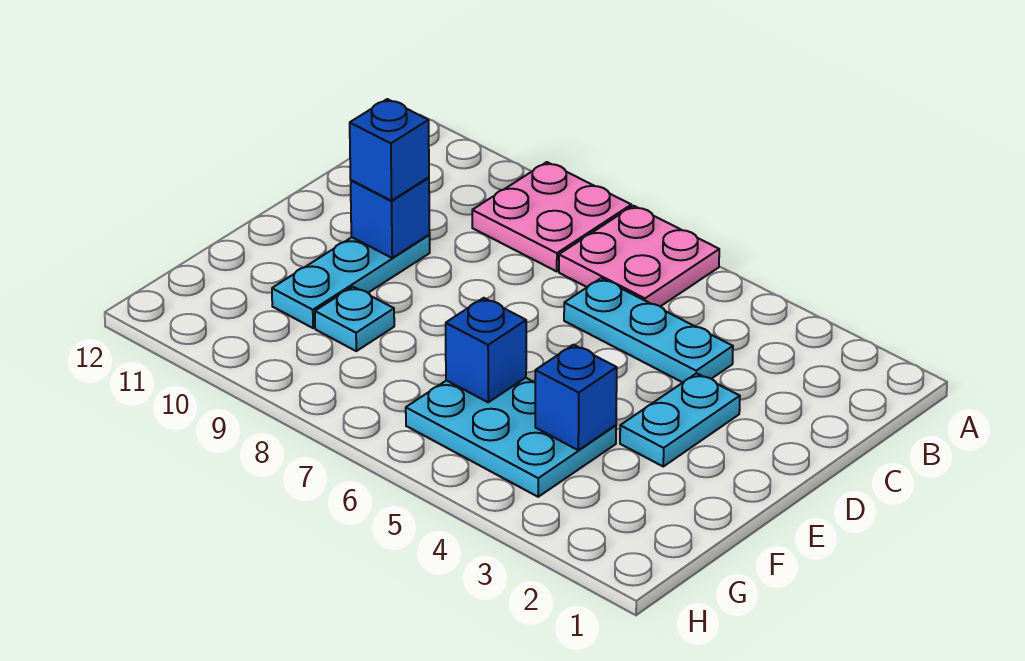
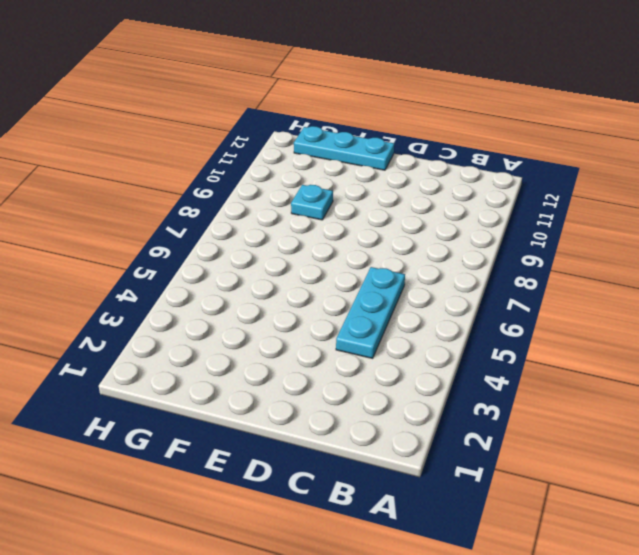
cyan 1x3 plate [294,126,394,170] -> cyan 1x3 plate moved to [272,235,430,328]
none -> pink 2x2 plate [559,206,719,306]
none -> pink 2x2 plate [472,162,631,271]

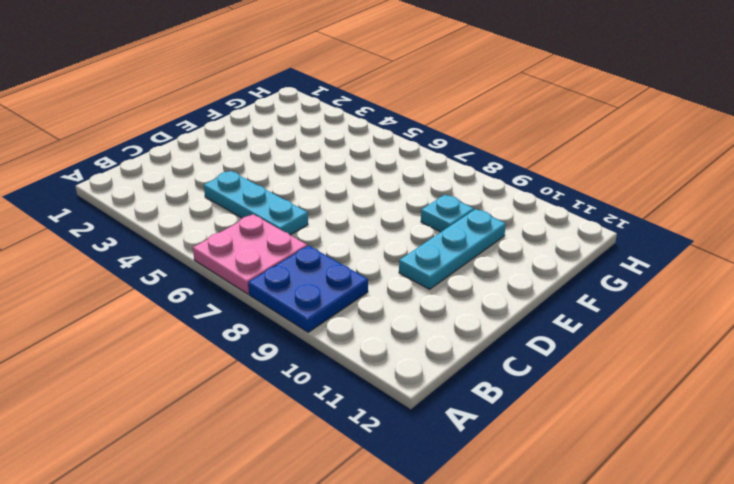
blue 2x2 plate [248,246,368,332] -> pink 2x2 plate [472,162,631,271]
none -> cyan 1x2 plate [620,373,740,466]
none -> cyan 2x3 plate [406,378,616,497]

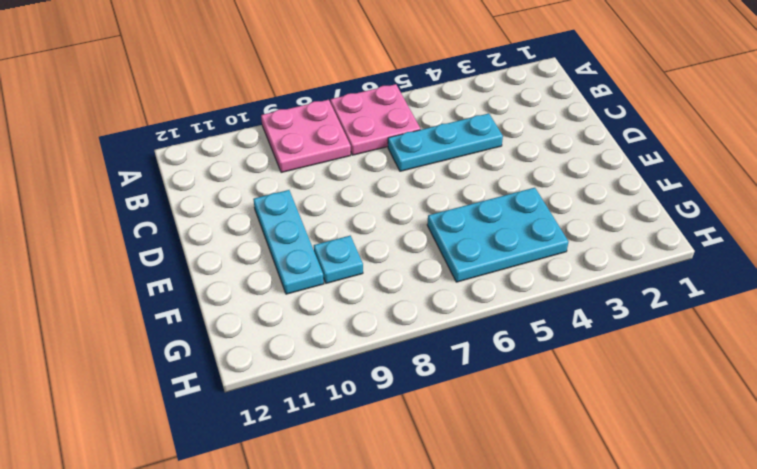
none -> cyan 1x2 plate [620,373,740,466]
none -> blue 1x1 brick [351,178,430,258]

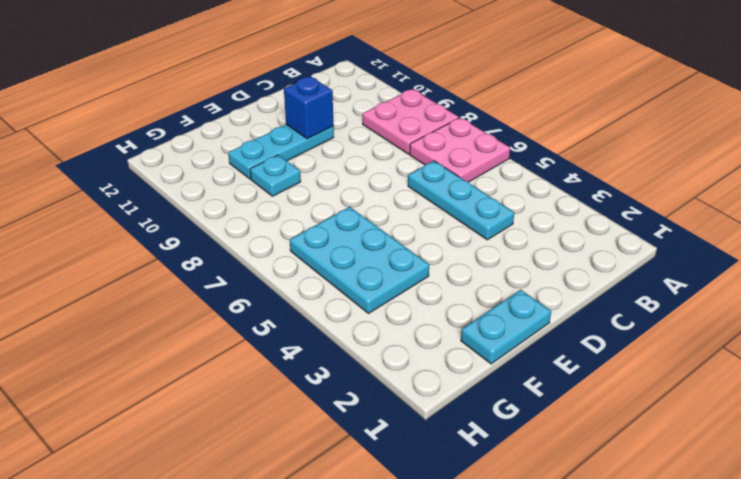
cyan 1x2 plate [461,290,551,364] -> cyan 1x2 plate moved to [620,373,740,466]
none -> blue 1x1 brick [535,345,617,450]
none -> blue 1x1 brick [446,298,526,402]

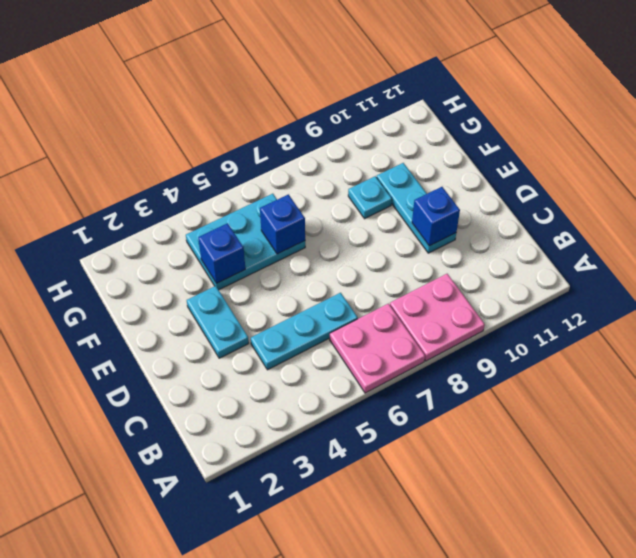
none -> blue 1x1 brick [350,99,429,201]

